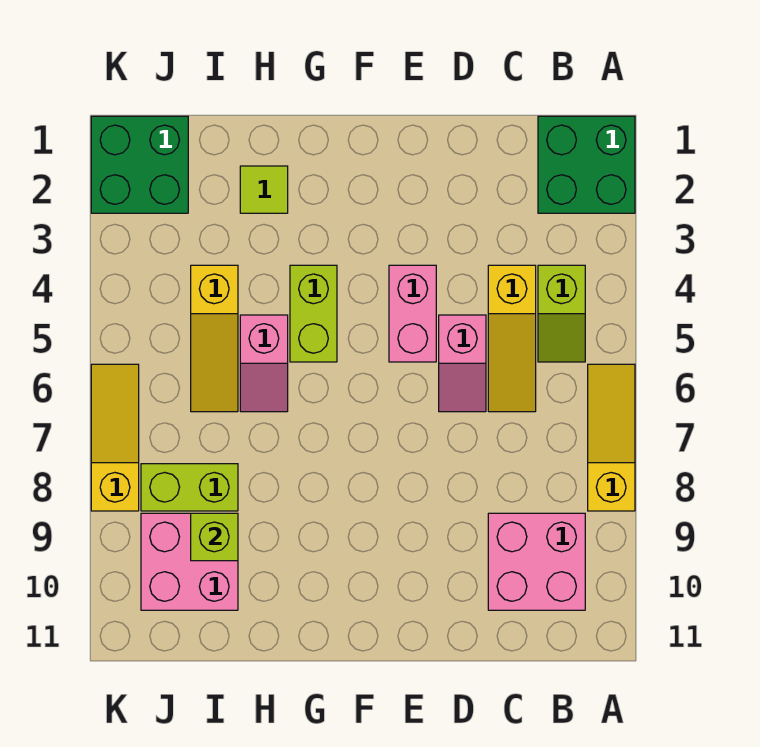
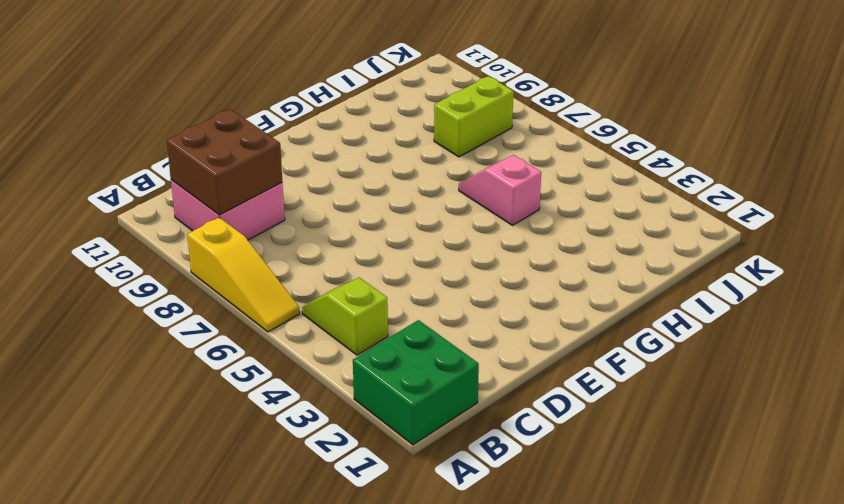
brown 2x2 brick [167,109,282,215] -> none
none -> yellow 1x3 slope [488,265,536,412]
none -> pink 1x2 slope [439,315,486,412]
none -> pink 1x2 brick [389,265,436,362]

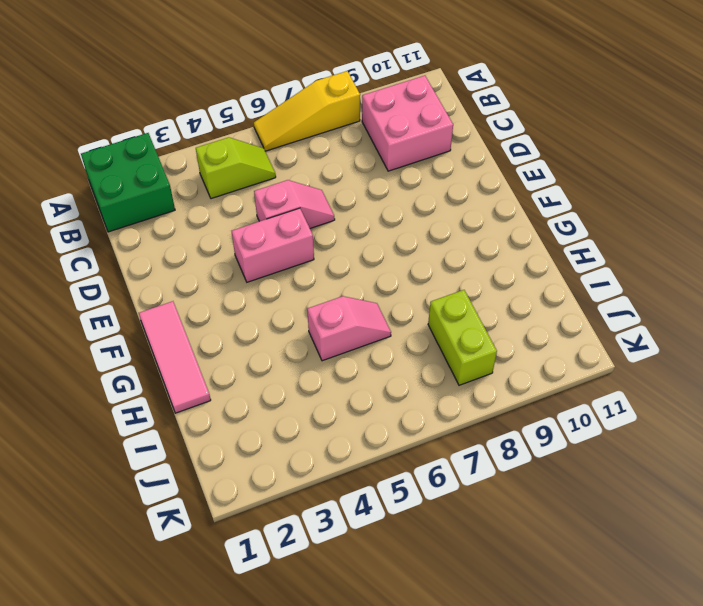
pink 1x3 tile [139,301,211,413] -> none
none -> yellow 1x3 slope [488,265,536,412]
none -> lime 1x2 brick [290,265,337,362]
none -> lime 1x1 tile [240,166,288,213]

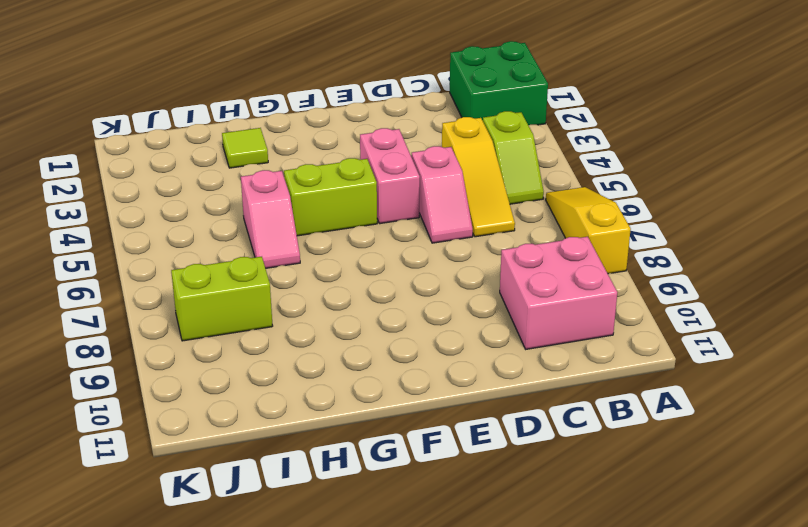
lime 1x2 brick [284,158,377,236] -> lime 1x2 brick turned to [290,265,337,362]
none -> yellow 1x3 slope [191,265,238,412]
none -> pink 2x2 brick [141,513,238,610]
none -> green 2x2 brick [91,116,188,213]

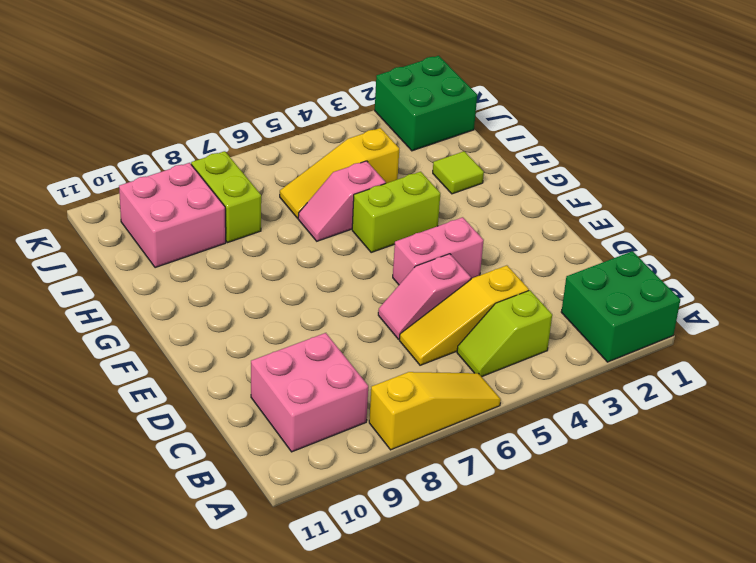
none -> yellow 1x3 slope [91,364,139,511]
none -> lime 1x1 brick [191,513,238,561]

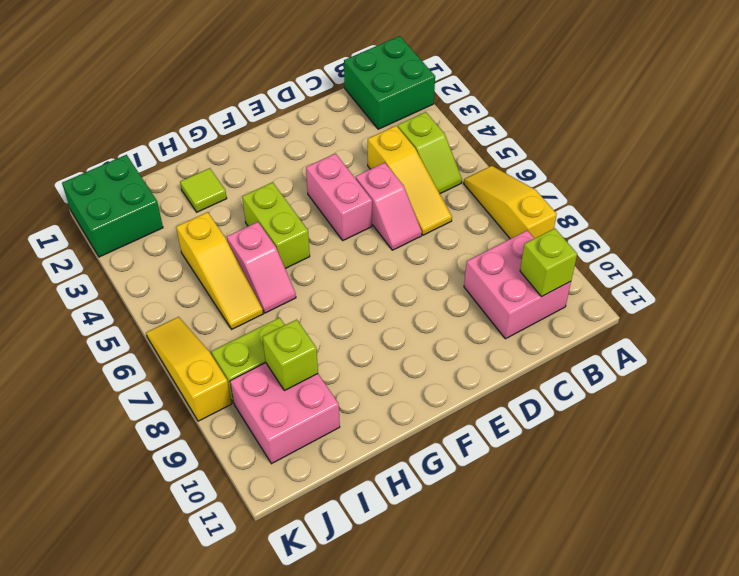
lime 1x1 brick [520,228,577,297] -> none

